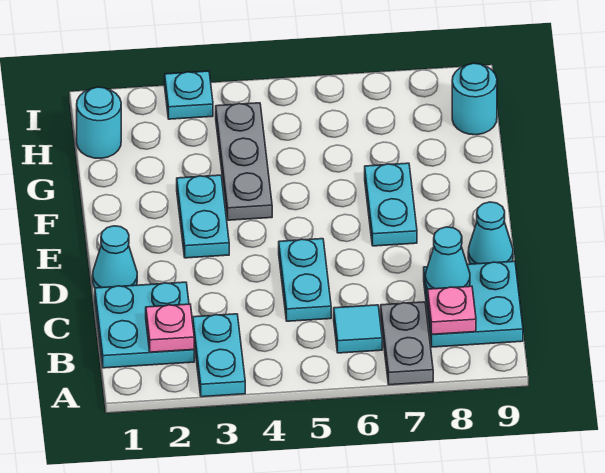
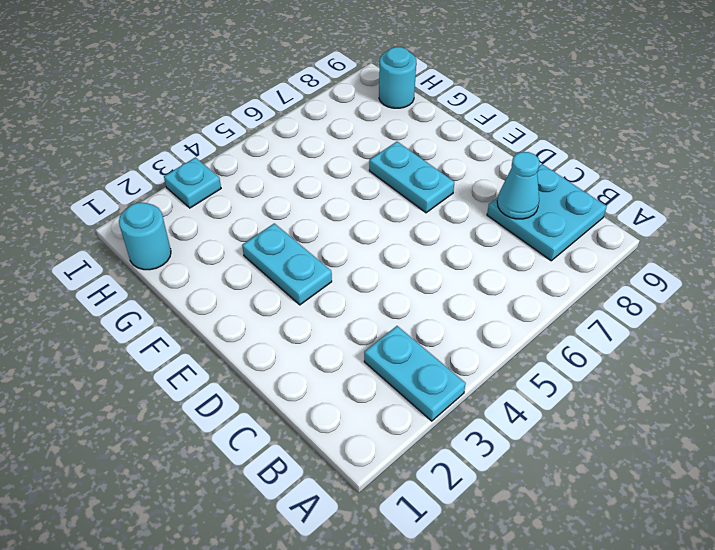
none -> grey 1x2 plate [381,302,433,385]
none -> cyan 2x2 plate [95,282,194,368]
none -> cyan 1x1 tile [334,305,382,353]

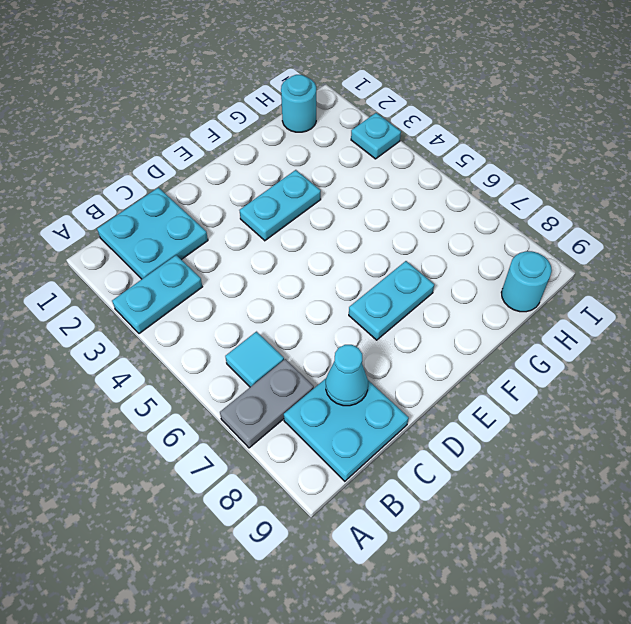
none -> cyan 1x2 plate [279,239,331,321]
none -> cyan 1x1 cone [93,226,137,288]
none -> cyan 1x1 cone [468,202,513,264]

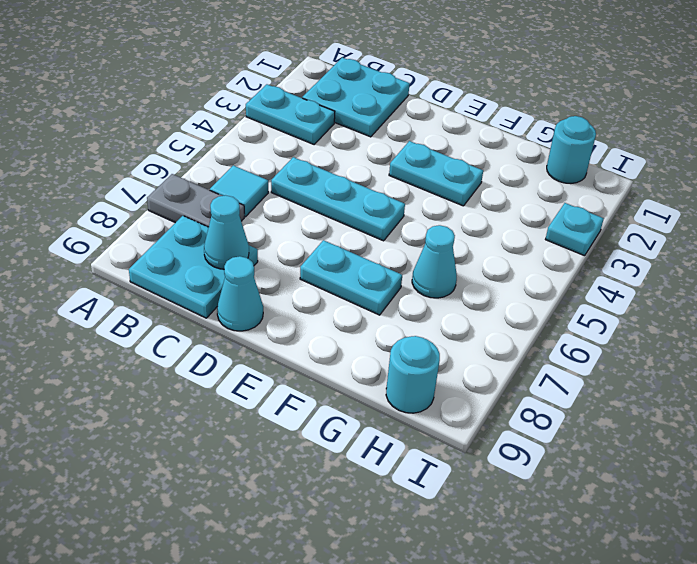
cyan 1x3 plate [271,157,405,241] -> cyan 1x2 plate [279,239,331,321]
cyan 1x1 cone [412,225,457,298] -> cyan 1x1 cone moved to [93,226,137,288]
none -> grey 1x3 plate [216,103,272,220]
none -> pink 1x1 plate [146,304,194,352]
none -> pink 1x1 plate [428,286,476,334]

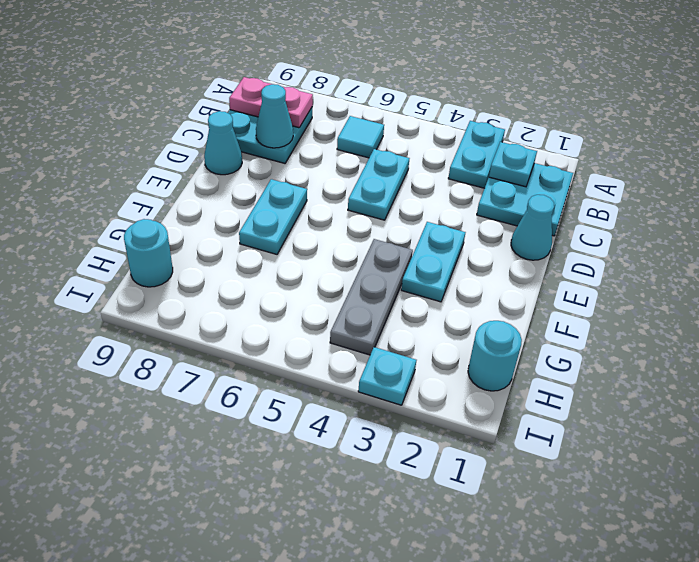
cyan 1x1 plate [489,142,537,187] -> pink 1x1 plate [146,304,194,352]
pink 1x2 plate [229,77,313,128] -> pink 1x1 plate [428,286,476,334]
none -> grey 1x2 plate [381,302,433,385]

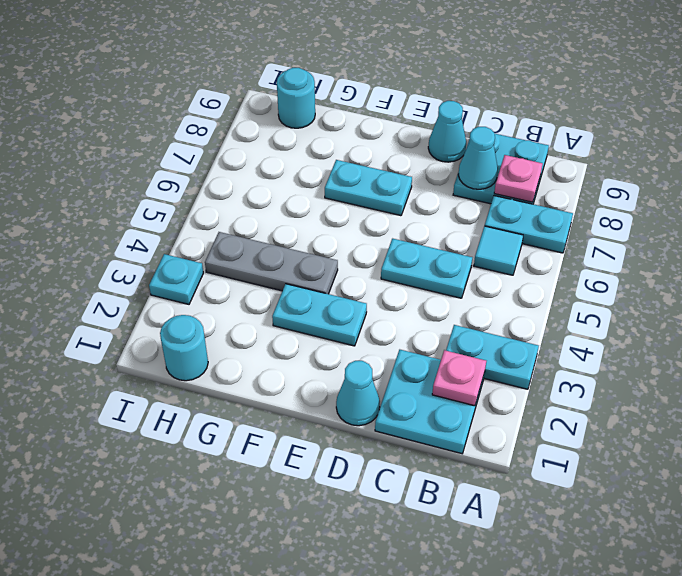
cyan 1x2 plate [485,196,573,253] -> grey 1x2 plate [381,302,433,385]

